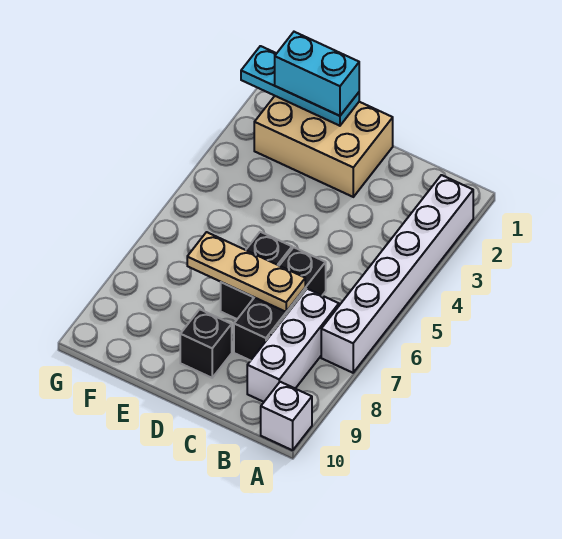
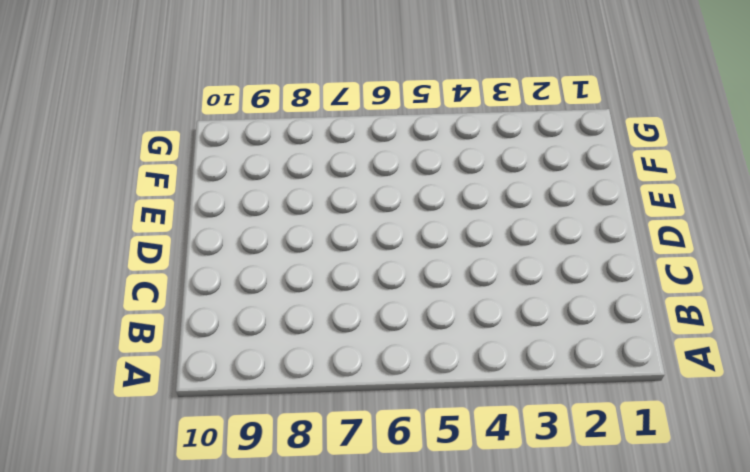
none -> white 1x6 brick [321,175,473,373]
none -> white 1x1 brick [261,382,312,450]

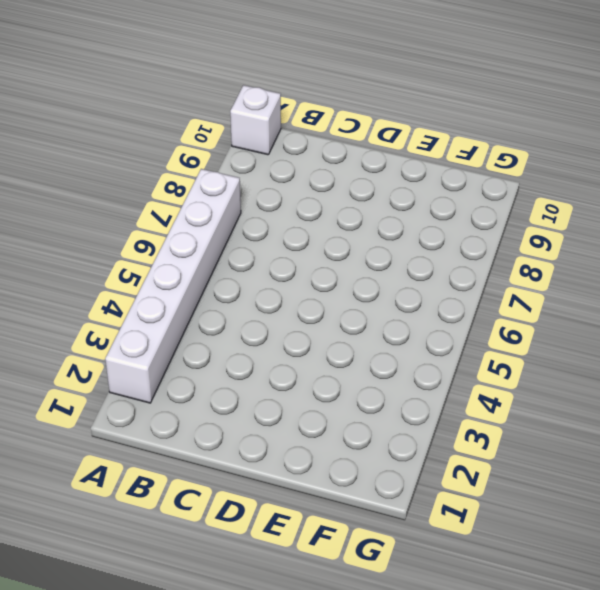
none -> white 1x3 brick [247,289,339,402]
none -> black 1x3 brick [234,247,326,361]

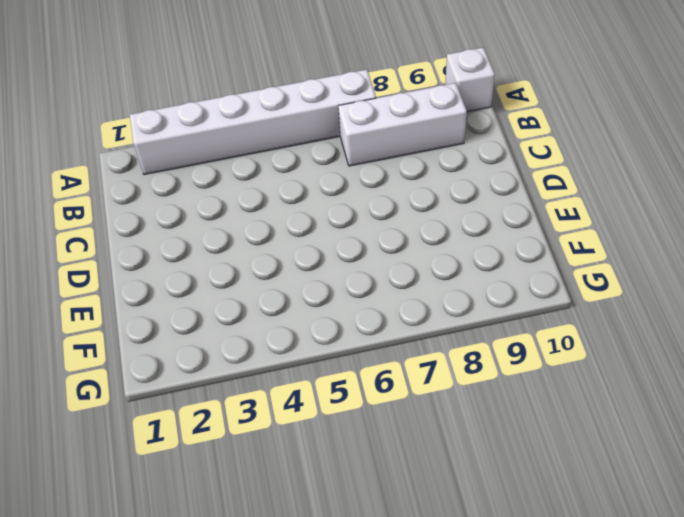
none -> black 1x3 brick [234,247,326,361]
none -> tan 2x3 brick [254,96,393,197]

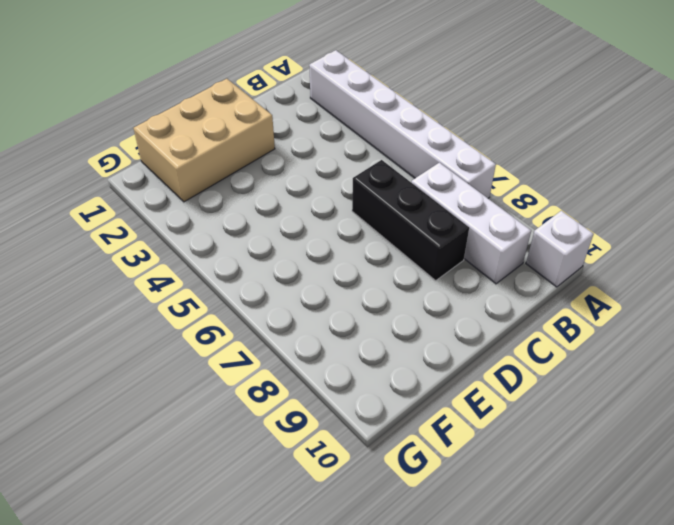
none -> black 1x2 brick [221,232,292,319]
none -> black 1x1 brick [180,309,232,378]

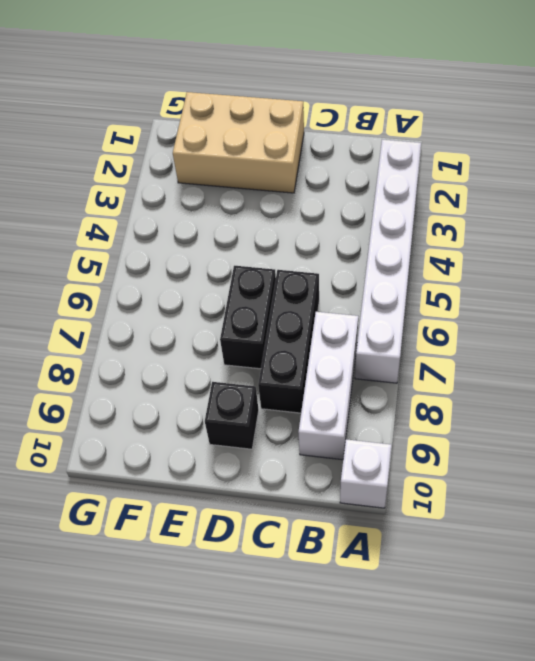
none -> tan 1x3 plate [187,232,305,312]
none -> cyan 1x3 plate [241,46,359,126]

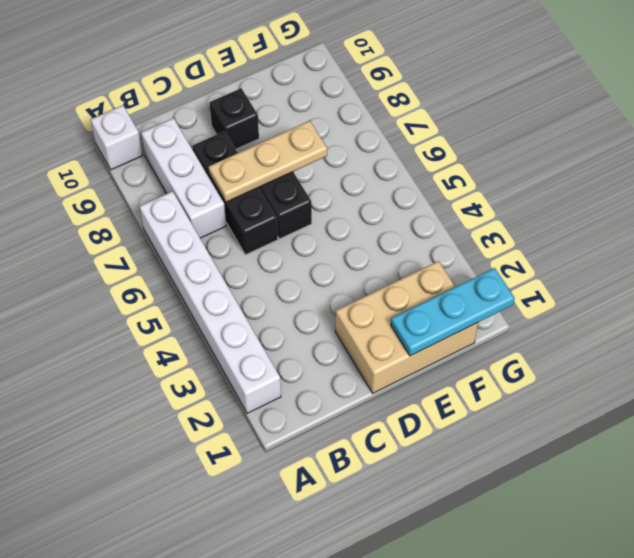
none -> cyan 1x2 brick [275,32,359,116]

